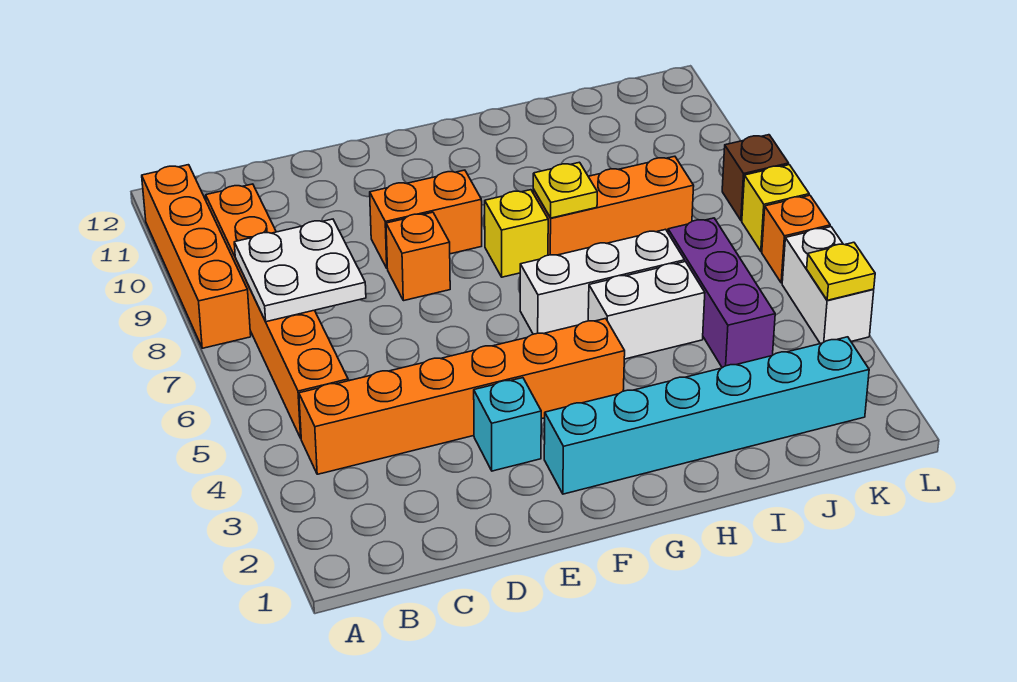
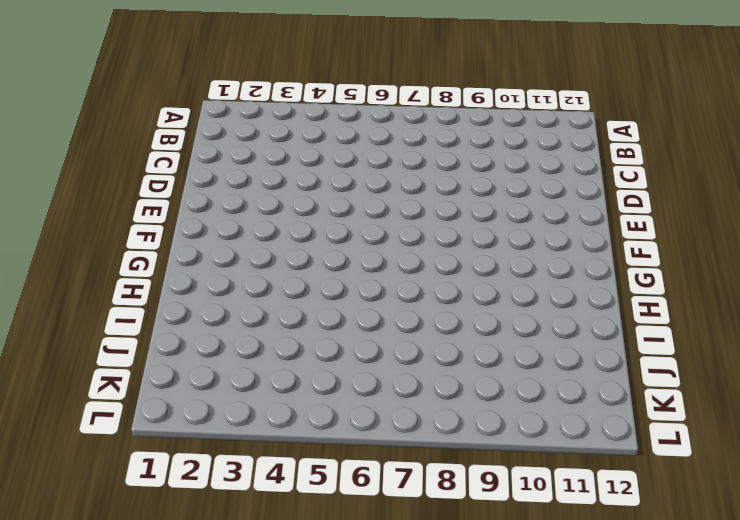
none -> orange 1x4 brick [142,165,251,348]
none -> orange 1x6 brick [299,318,625,474]
none -> orange 1x6 brick [206,184,348,438]

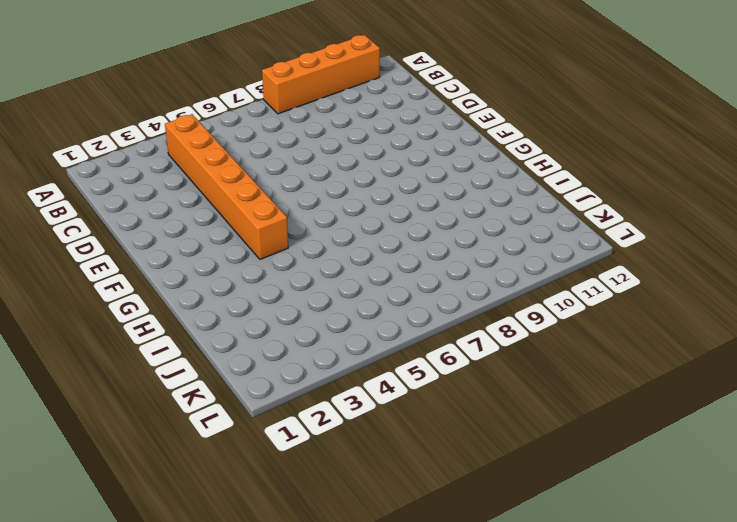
none -> orange 1x6 brick [206,184,348,438]
none -> cyan 1x1 brick [474,378,541,471]
none -> orange 1x1 brick [386,212,450,301]

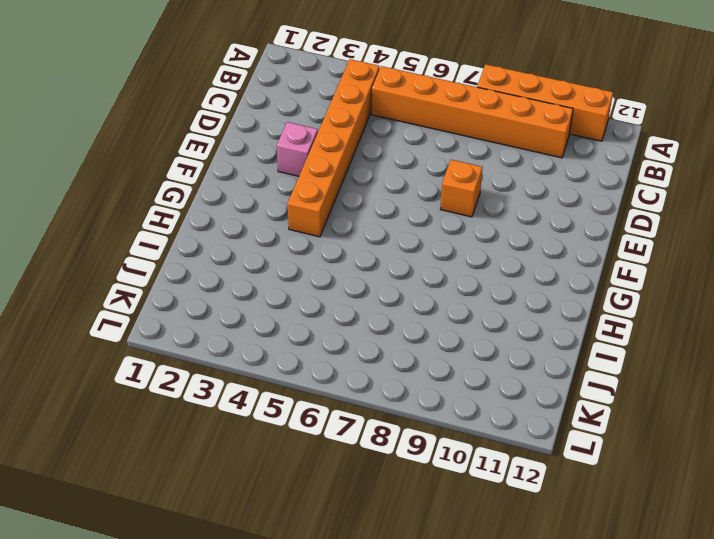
pink 1x1 brick [277,122,318,176] -> cyan 1x1 brick [474,378,541,471]
none -> orange 1x2 brick [370,170,482,268]
none -> cyan 1x6 brick [544,337,869,494]
none -> white 1x3 brick [520,229,685,334]

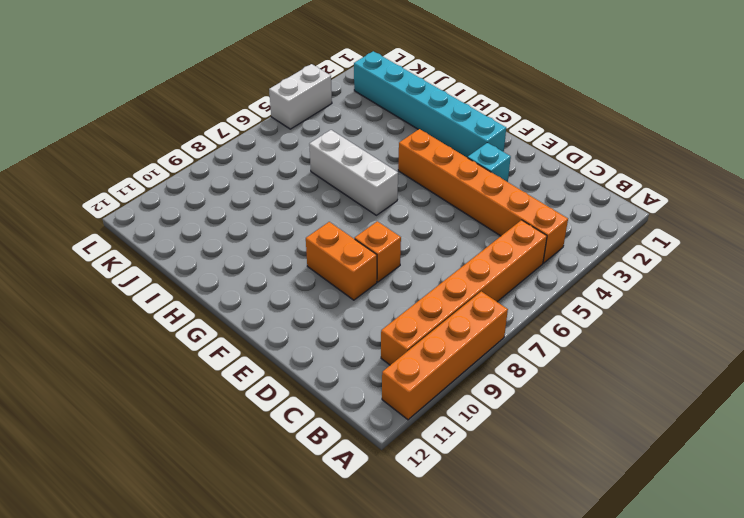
none -> yellow 1x1 brick [485,190,548,277]
none -> white 1x2 brick [588,262,705,359]
none -> orange 1x3 brick [533,156,694,255]

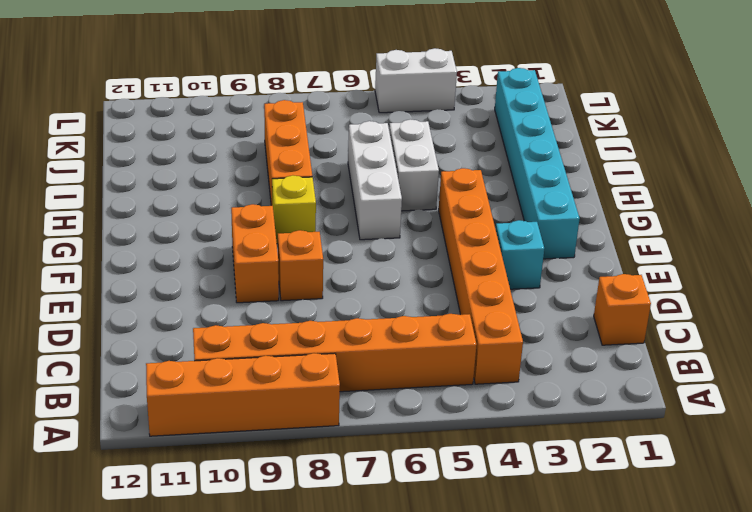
orange 1x1 brick [594,274,651,345] -> orange 1x1 brick moved to [762,195,830,283]
none -> purple 1x3 brick [668,218,775,368]
none -> yellow 1x1 brick [742,165,809,251]
none -> brown 1x1 brick [722,135,789,220]

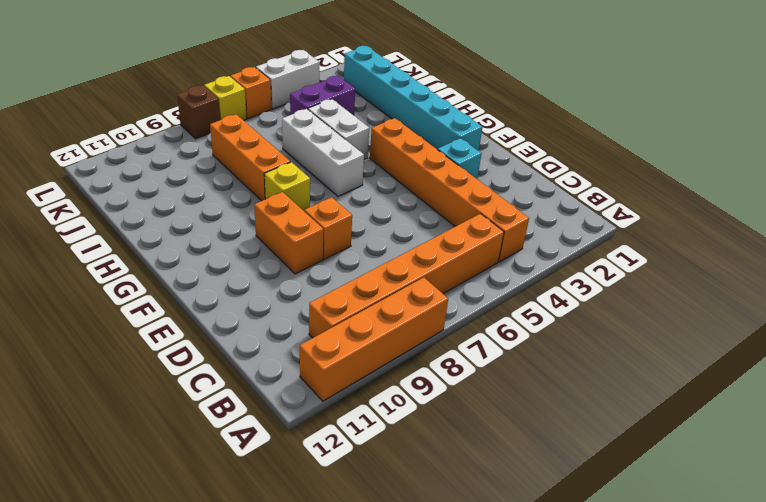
purple 1x2 brick [290,76,355,116] -> purple 1x3 brick [668,218,775,368]
none -> white 2x2 plate [234,219,366,322]
none -> yellow 1x1 plate [533,162,597,218]
none -> yellow 1x1 plate [807,242,875,300]

